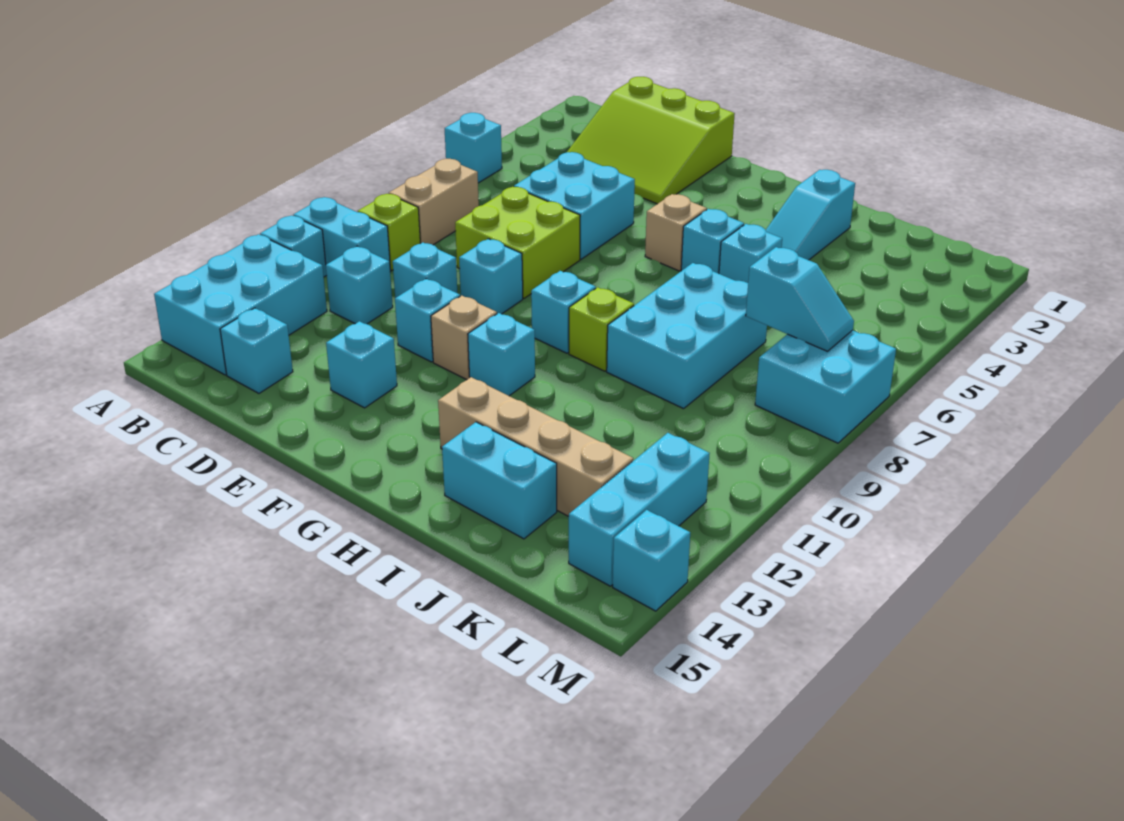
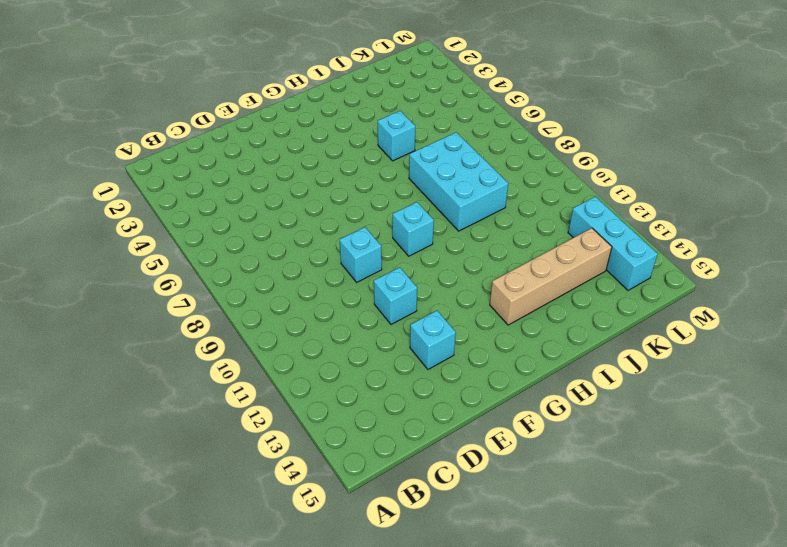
none -> cyan 1x1 brick [445,113,502,183]
none -> cyan 1x2 brick [293,197,391,272]
none -> cyan 1x1 brick [260,215,327,277]
none -> cyan 2x3 brick [154,234,327,375]

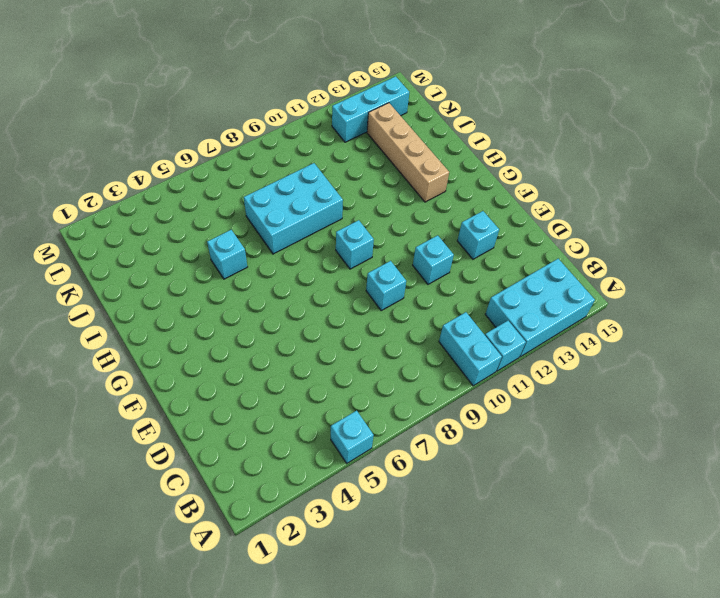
none -> tan 1x2 brick [389,159,479,245]
none -> lime 1x1 brick [358,194,420,270]
none -> lime 3x3 slope [566,77,735,204]
none -> cyan 1x1 brick [326,246,393,324]

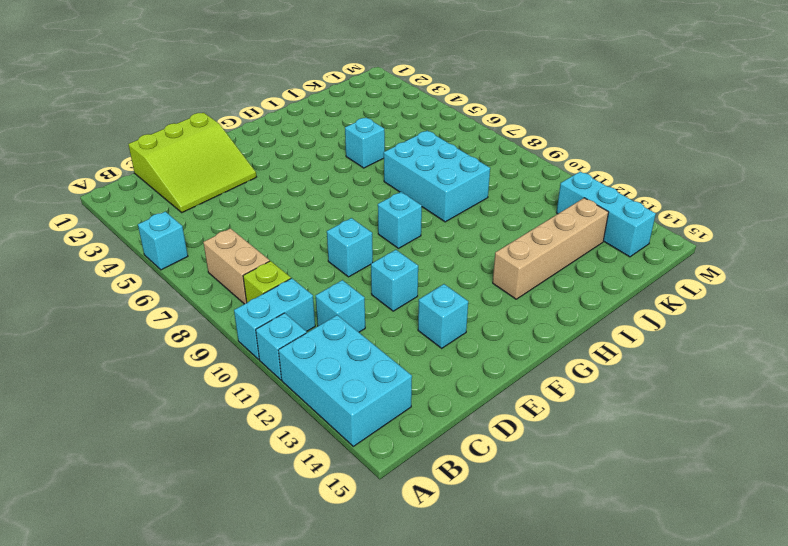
none -> cyan 1x1 brick [220,308,293,393]
none -> cyan 2x2 brick [514,152,635,259]
none -> lime 2x2 brick [455,187,580,298]
none -> cyan 1x1 brick [393,243,457,298]

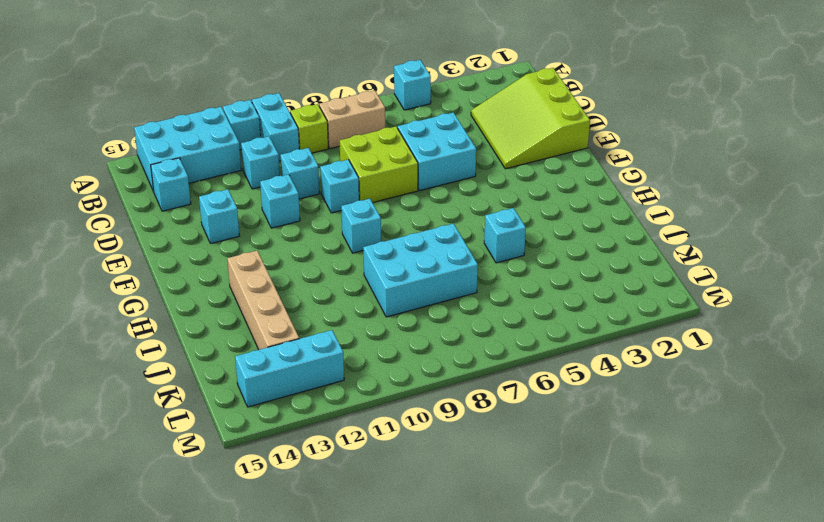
none -> tan 1x1 brick [431,296,497,380]
none -> tan 1x1 brick [645,194,707,271]
none -> cyan 1x1 brick [468,313,535,396]
none -> cyan 1x1 brick [681,209,744,274]

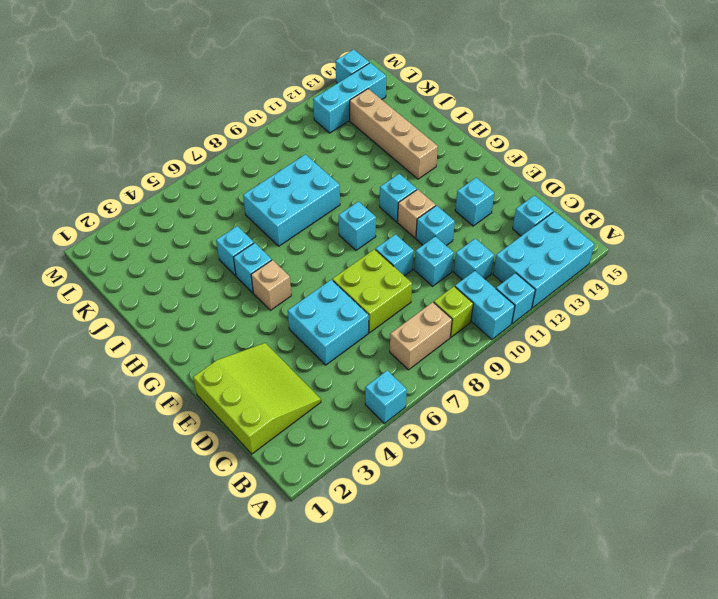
none -> lime 1x1 brick [569,287,634,371]
none -> cyan 1x3 slope [766,170,855,260]
none -> cyan 1x2 brick [442,422,557,539]
none -> cyan 2x2 brick [755,330,896,443]

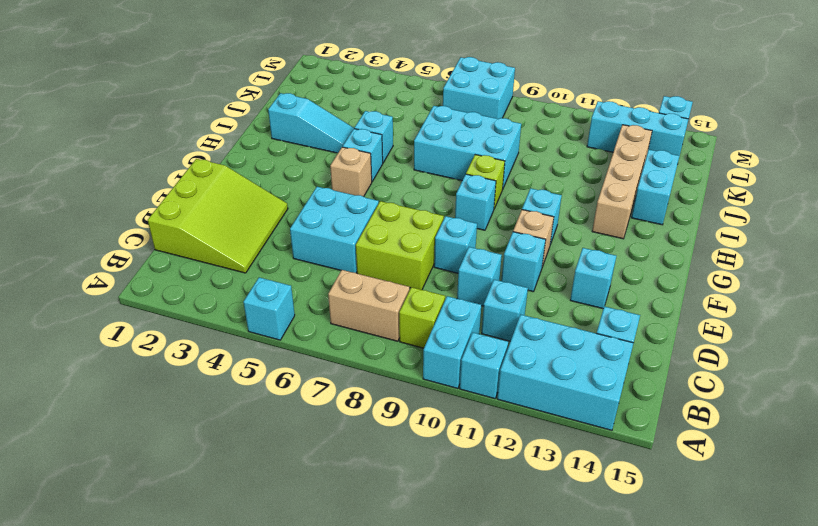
none -> cyan 1x2 slope [746,247,854,351]

